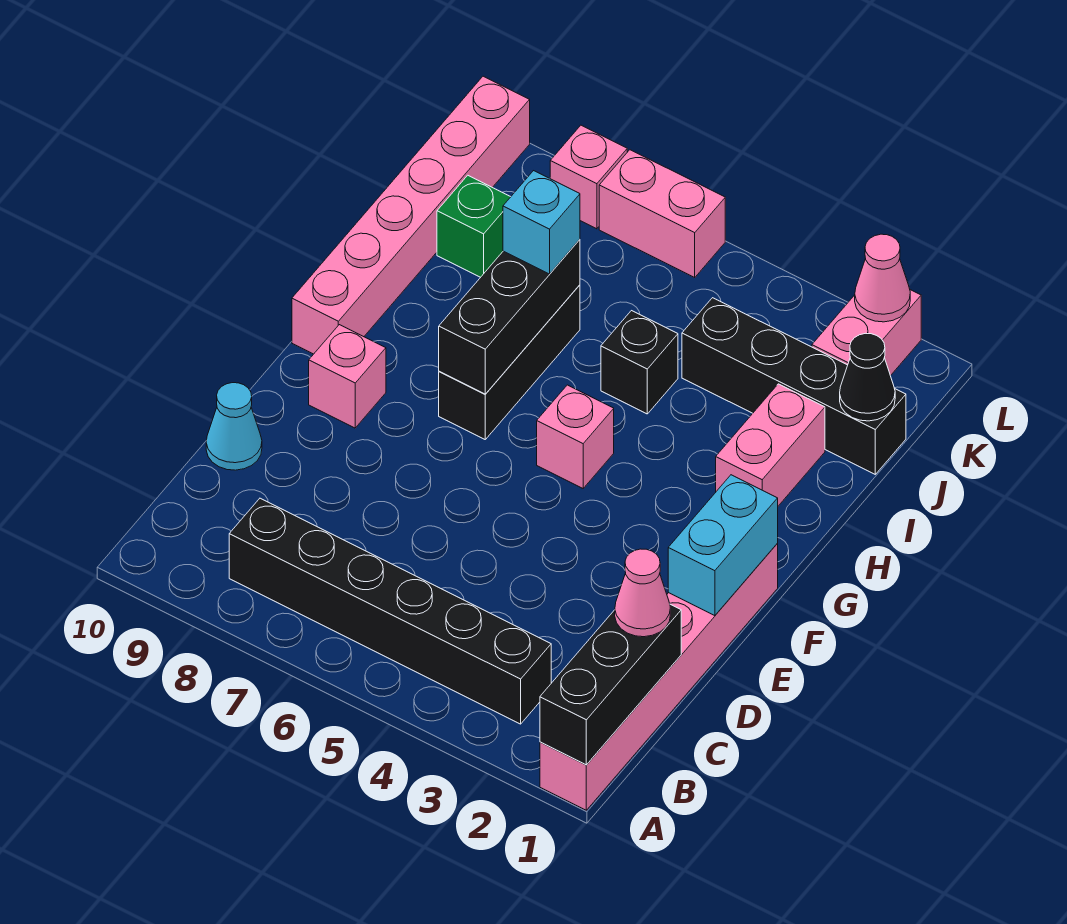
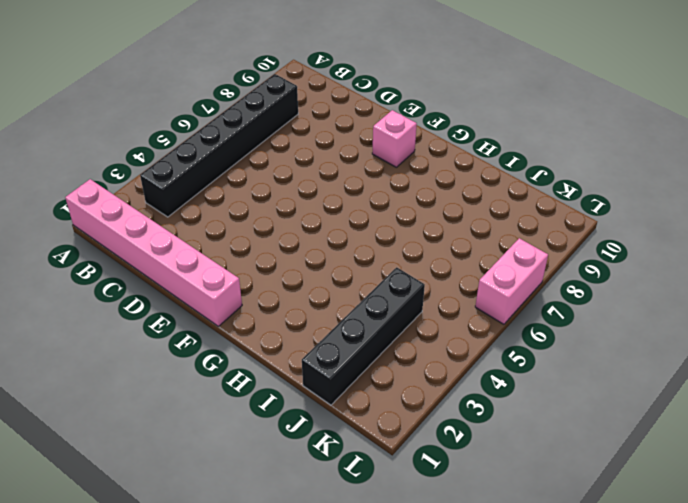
none -> cyan 1x1 cone [206,383,262,470]
none -> pink 1x1 brick [537,385,614,488]
none -> black 1x3 brick [439,285,580,439]

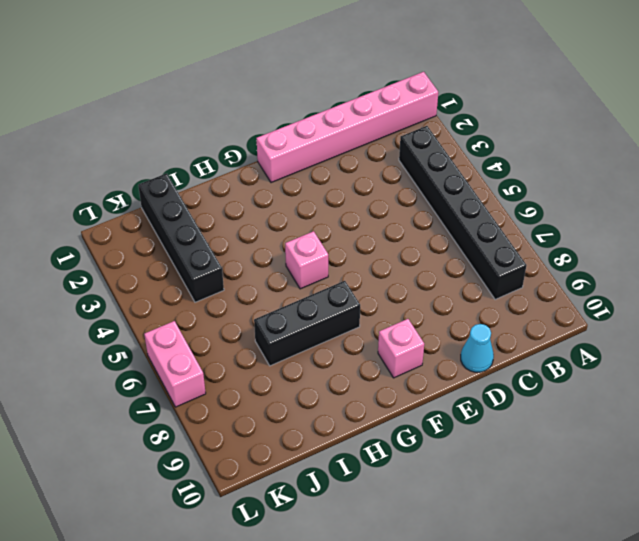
none -> pink 1x6 brick [292,76,530,354]
none -> pink 1x2 brick [716,384,825,506]
none -> black 1x1 brick [601,311,678,414]

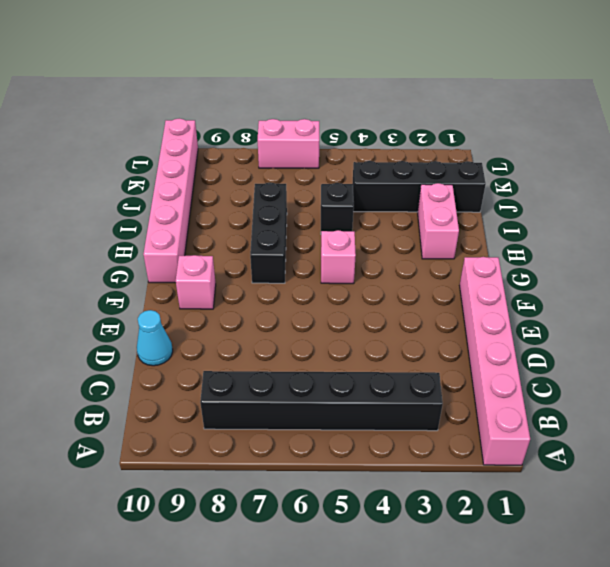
none -> green 1x1 brick [437,175,510,277]
none -> pink 1x2 brick [812,290,921,376]
none -> pink 1x1 brick [550,125,627,229]

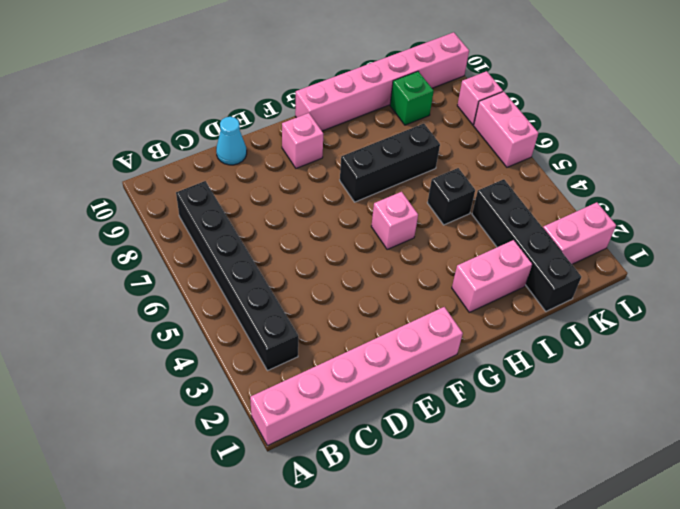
none -> black 1x3 brick [540,604,681,765]
none -> cyan 1x2 brick [668,475,778,616]
none -> black 1x3 brick [439,239,580,394]

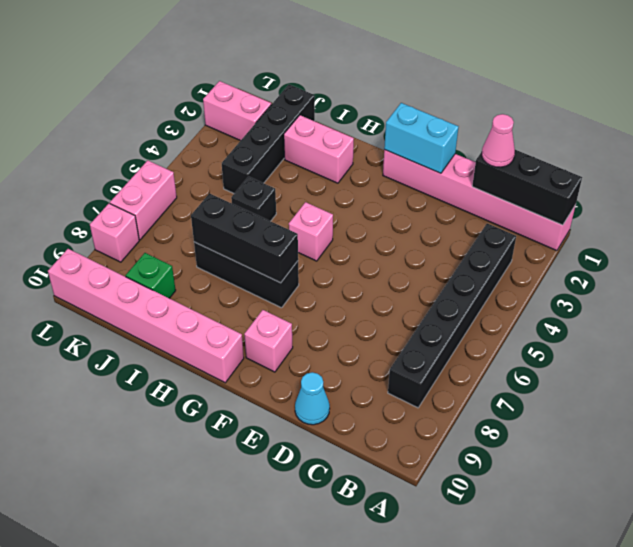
none -> black 1x1 cone [840,333,895,421]
none -> pink 1x1 cone [855,234,910,322]
none -> cyan 1x1 brick [503,171,580,274]

